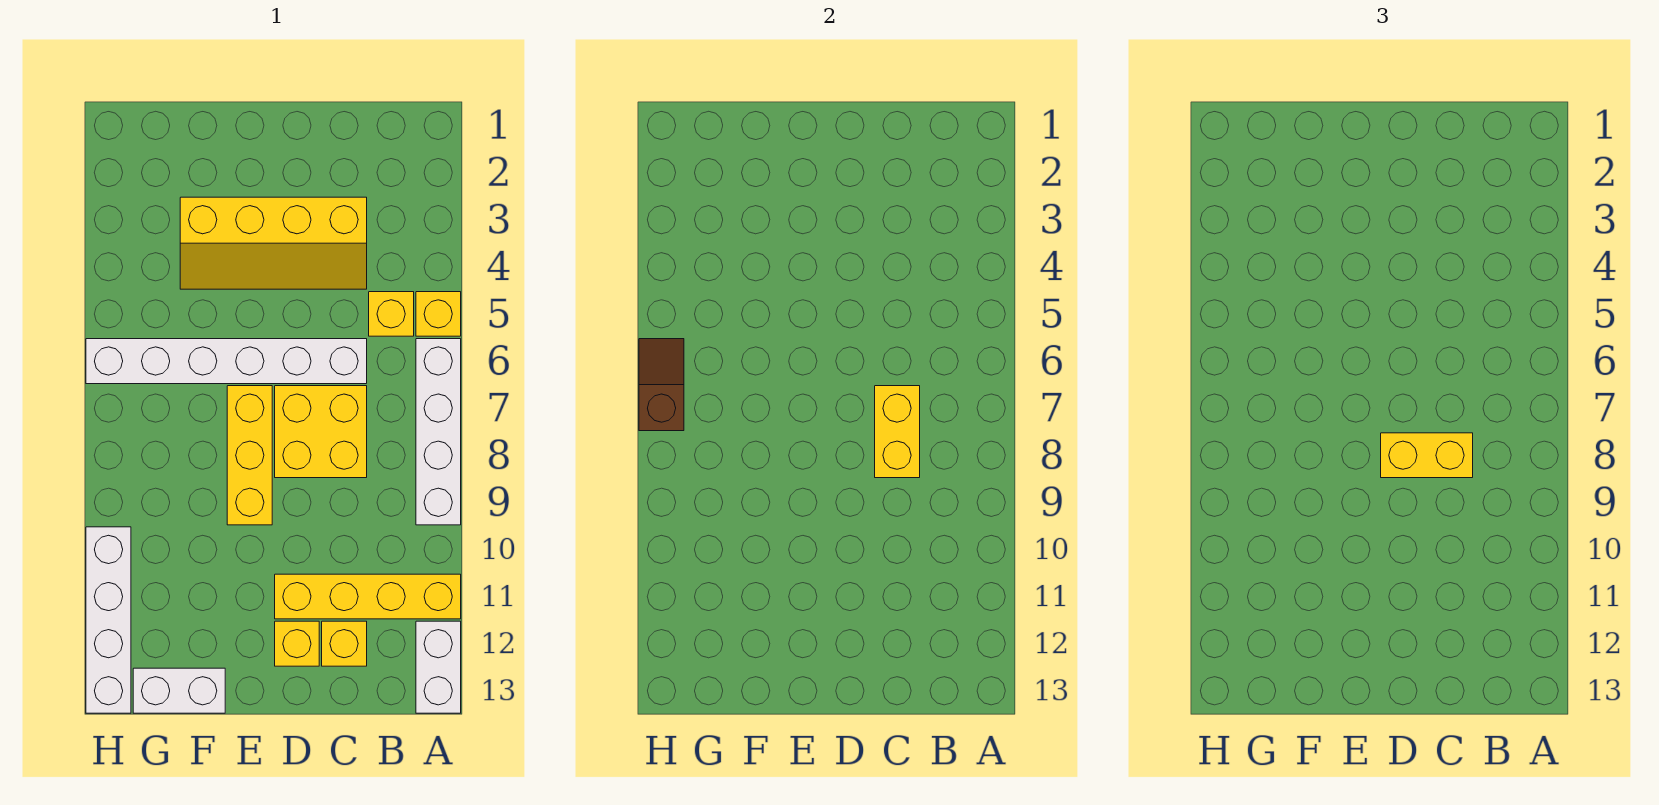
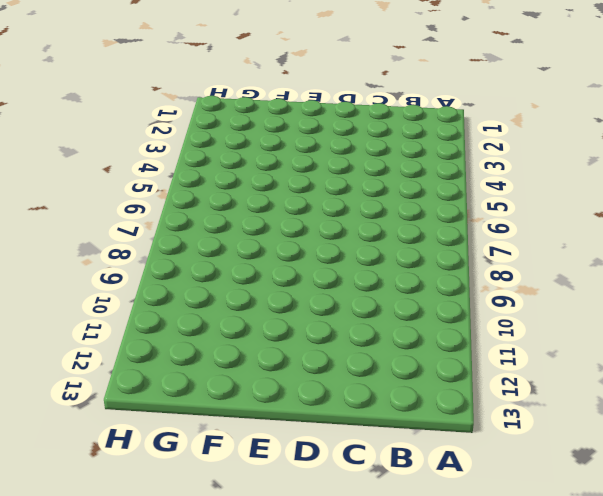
none -> yellow 1x1 brick [416,292,461,336]
none -> white 1x4 brick [416,339,461,525]
none -> yellow 1x4 brick [275,574,461,619]

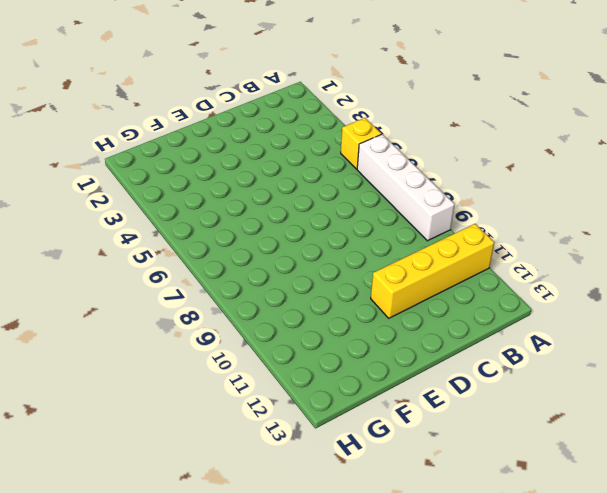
none -> white 1x2 brick [416,621,461,713]
none -> yellow 1x1 brick [369,292,414,336]
none -> yellow 2x4 slope [180,197,367,289]

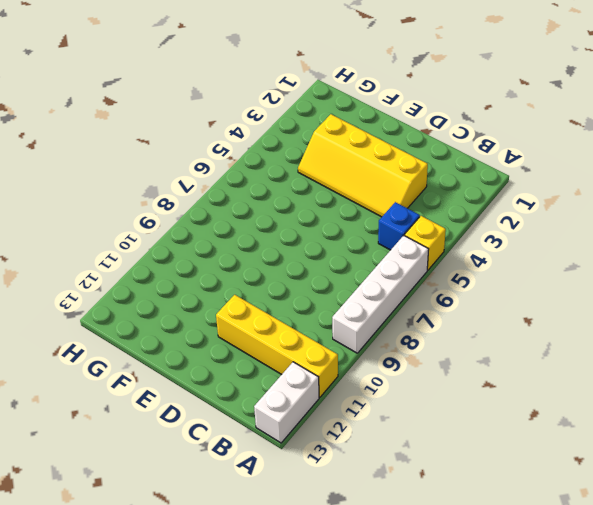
blue 1x1 brick [378,202,420,250] -> yellow 1x1 brick [369,292,414,336]
none -> white 1x6 brick [86,339,367,384]
none -> yellow 2x2 brick [275,386,367,478]
none -> yellow 1x1 brick [322,621,367,666]

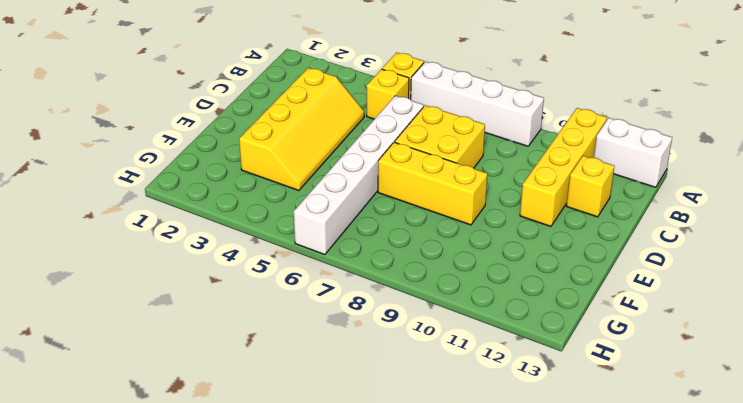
none -> yellow 1x1 brick [275,621,319,666]
none -> white 1x2 brick [133,668,225,713]
none -> white 1x4 brick [86,527,131,713]

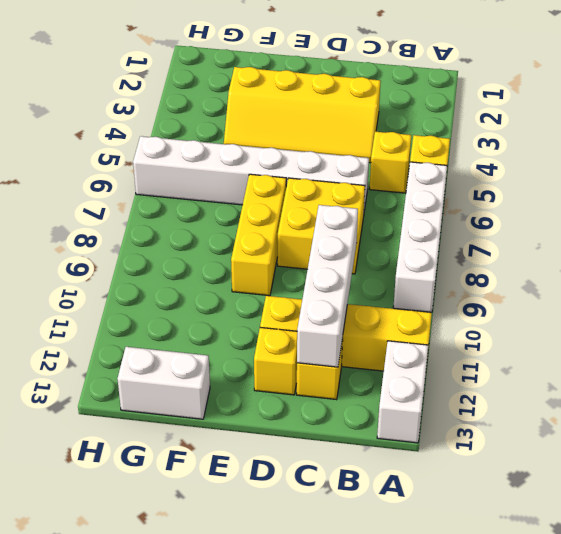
white 1x4 brick [297,205,358,367] -> white 1x4 brick moved to [86,527,131,713]
none -> yellow 1x2 brick [875,386,920,478]
none -> brown 1x2 slope [639,339,684,431]
none -> yellow 1x2 brick [1381,433,1473,478]

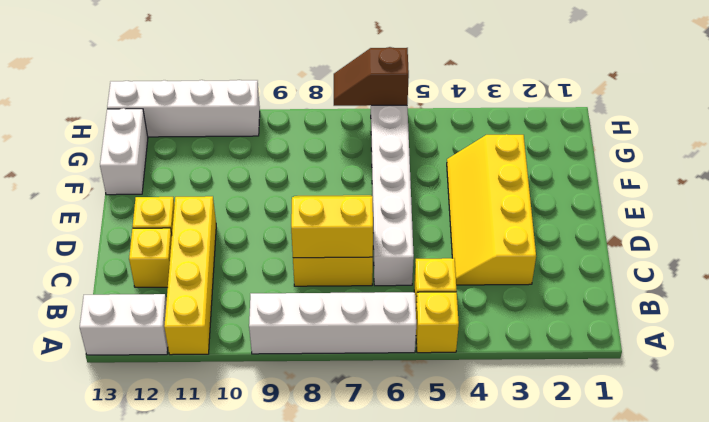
brown 1x2 slope [334,47,409,106] -> brown 1x2 slope turned to [639,339,684,431]
none -> yellow 1x3 brick [227,386,272,525]
none -> yellow 1x2 brick [1381,433,1473,478]

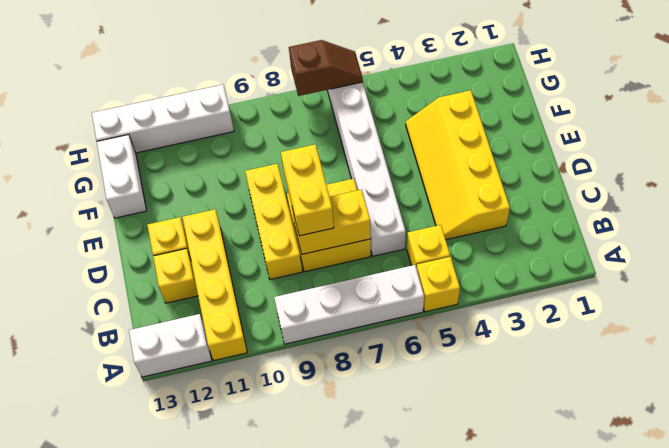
yellow 1x3 brick [245,164,302,280] -> yellow 1x3 brick turned to [227,386,272,525]

